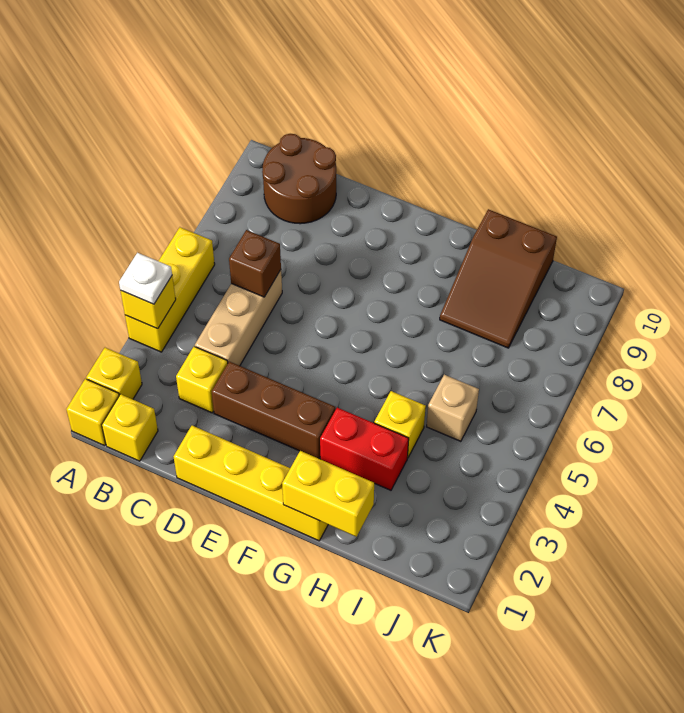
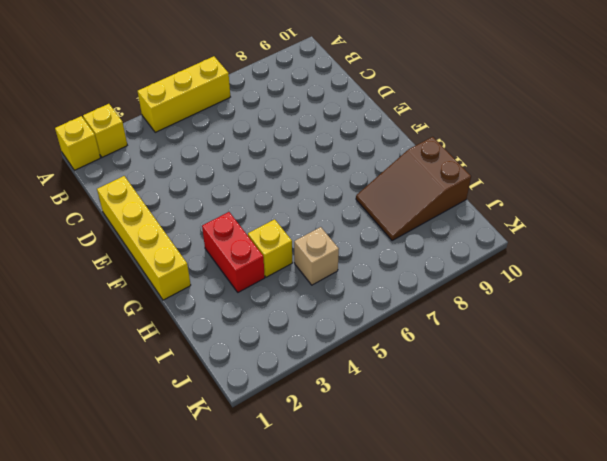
none -> yellow 1x1 brick [102,394,158,461]
none -> brown 2x2 round brick [262,134,336,224]
none -> yellow 1x1 brick [176,347,228,413]

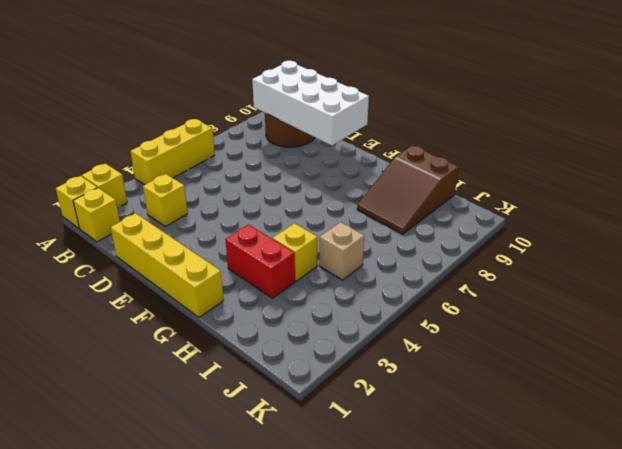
white 2x4 brick [252,61,369,145] -> none
none -> tan 1x3 brick [195,270,282,366]
none -> brown 1x3 brick [212,362,335,458]
none -> yellow 1x1 brick [120,276,176,329]

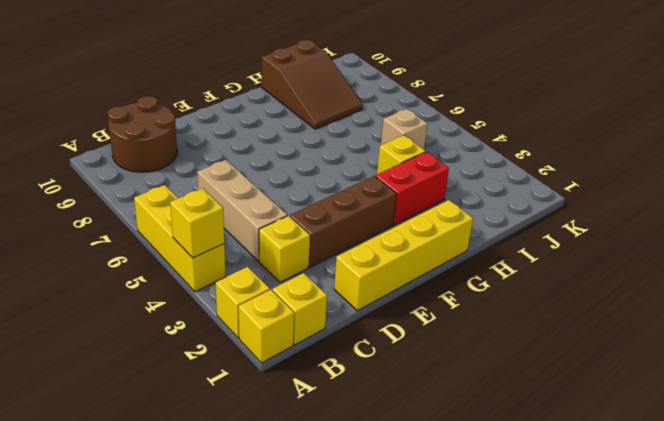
none -> brown 1x1 brick [229,230,281,297]
none -> yellow 1x2 brick [282,451,374,537]
none -> white 1x1 plate [119,253,172,304]

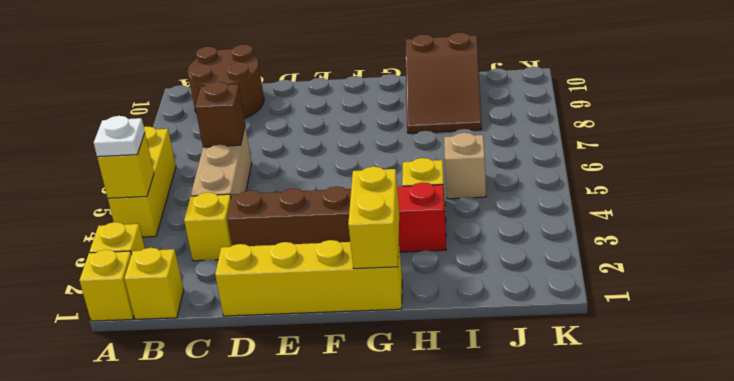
yellow 1x2 brick [348,167,399,269] -> yellow 1x2 brick turned to [282,451,374,537]

